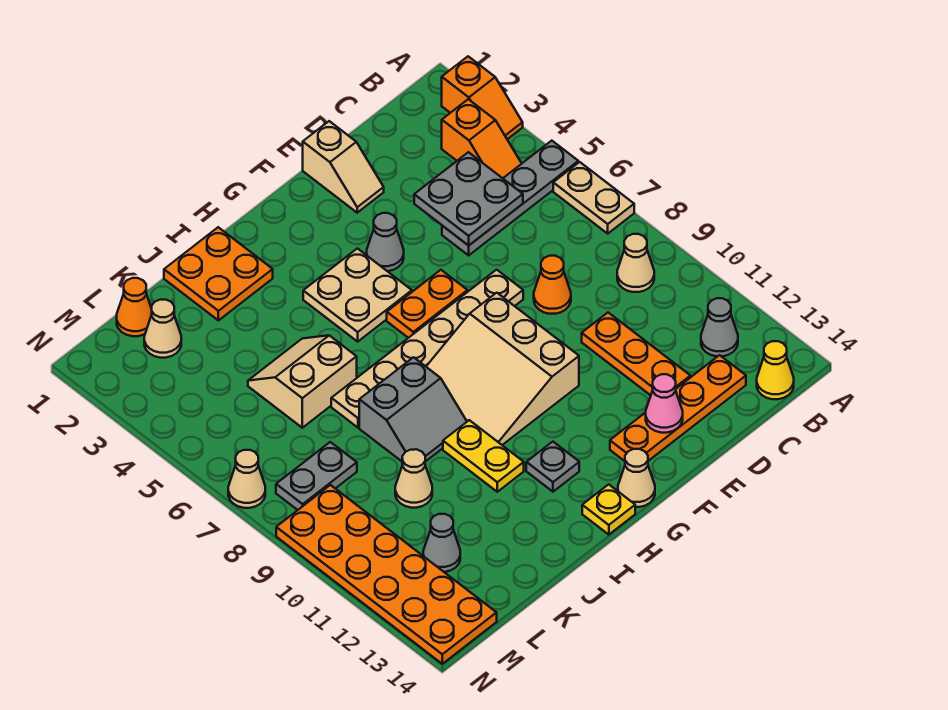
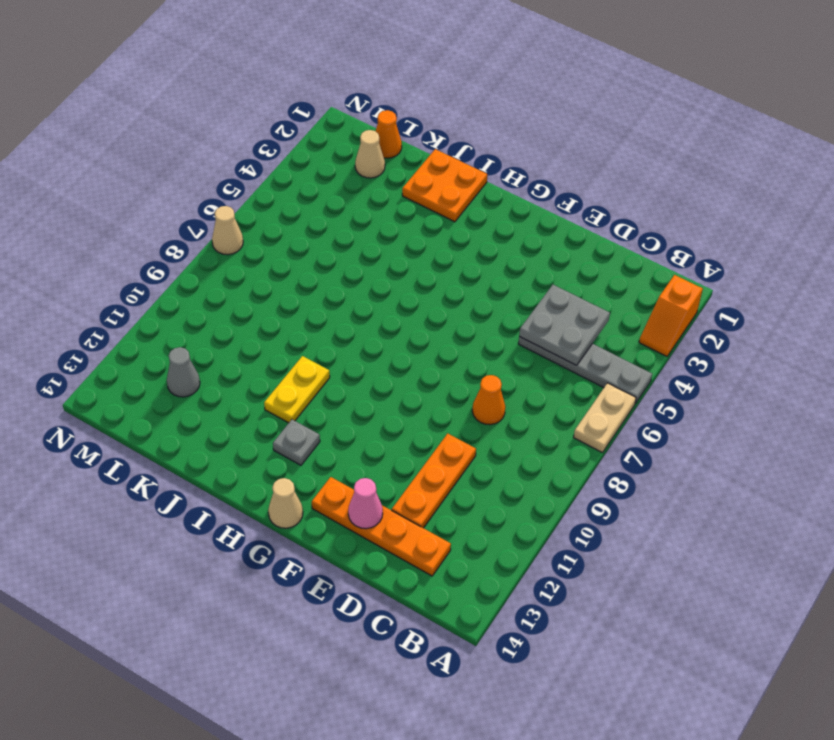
none -> orange 1x2 slope [442,99,522,178]
none -> tan 1x1 cone [617,234,654,292]
none -> grey 1x1 cone [701,298,738,356]
none -> yellow 1x1 cone [757,341,794,399]

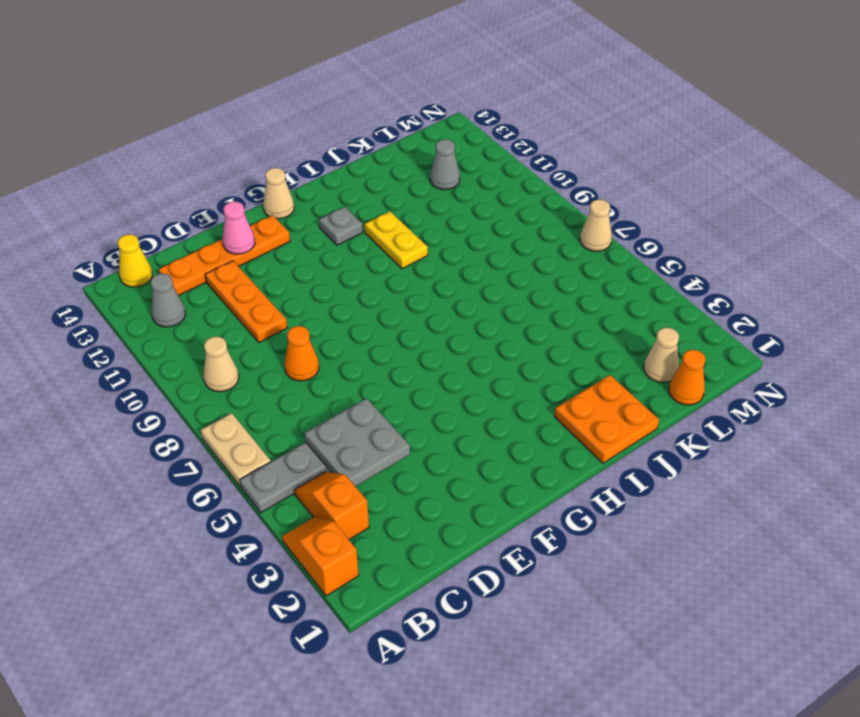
none -> tan 1x2 slope [303,121,384,213]
none -> tan 1x6 plate [331,270,523,428]
none -> grey 1x1 cone [367,213,404,271]
none -> orange 1x2 plate [387,270,468,338]

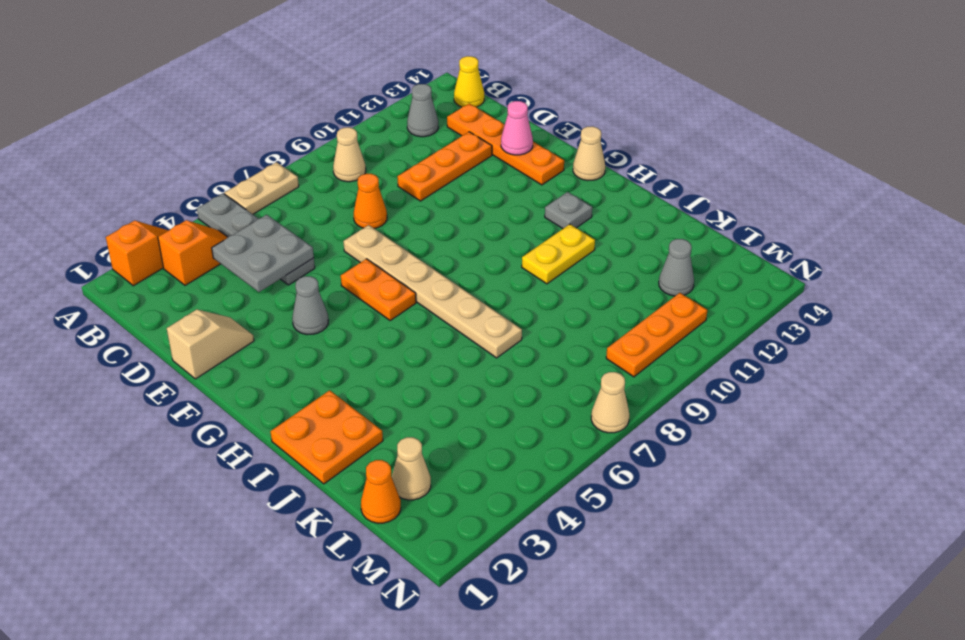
orange 1x3 plate [606,293,707,377] -> orange 2x6 plate [276,485,497,664]
none -> tan 3x3 slope [426,293,579,445]
none -> tan 2x2 plate [303,248,412,342]
none -> yellow 1x1 plate [582,484,635,535]
none -> grey 2x2 slope [359,357,467,462]

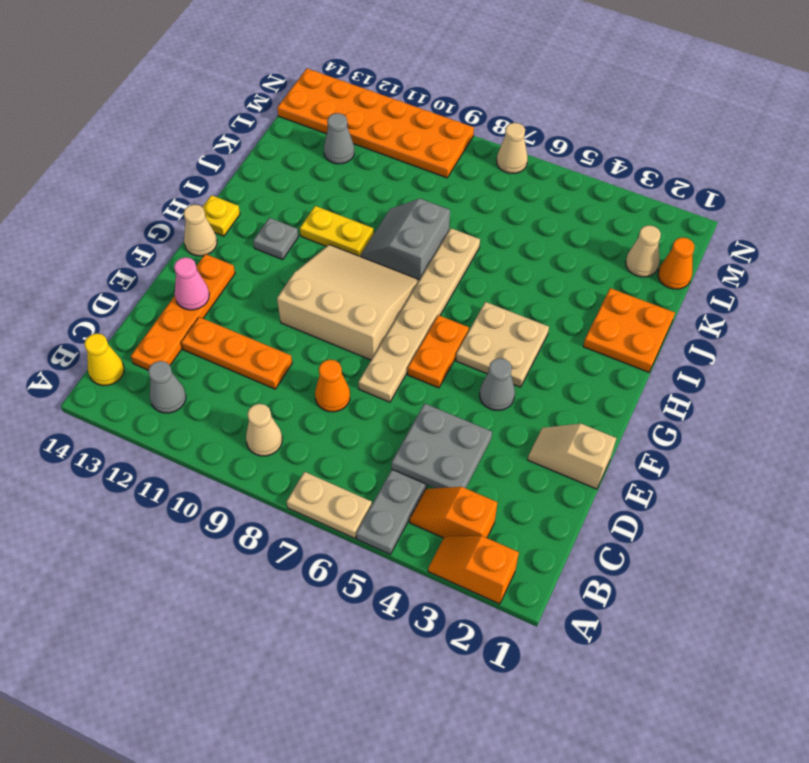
none -> tan 2x2 slope [248,335,357,428]
none -> tan 1x1 cone [395,449,432,508]
none -> grey 1x2 plate [276,442,357,510]

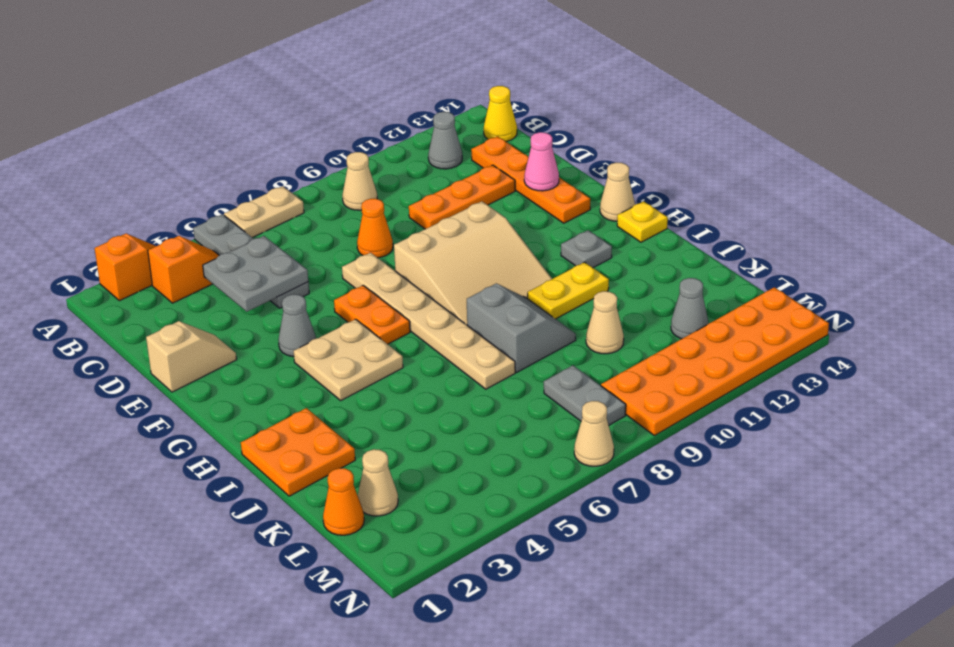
none -> tan 2x2 slope [248,335,357,428]

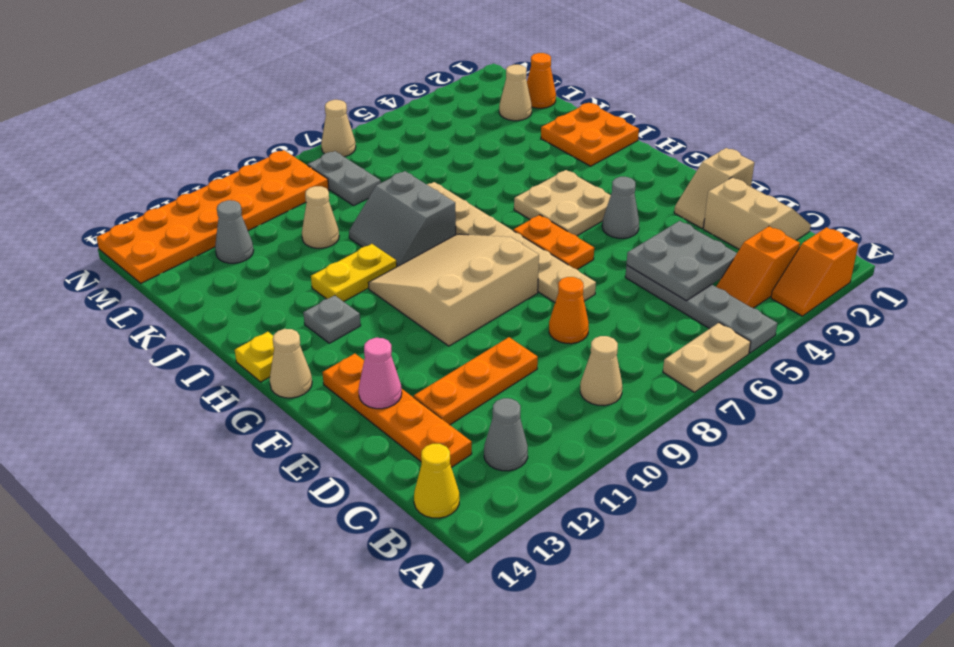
tan 2x2 slope [703,177,811,249] -> tan 2x2 slope moved to [248,335,357,428]

